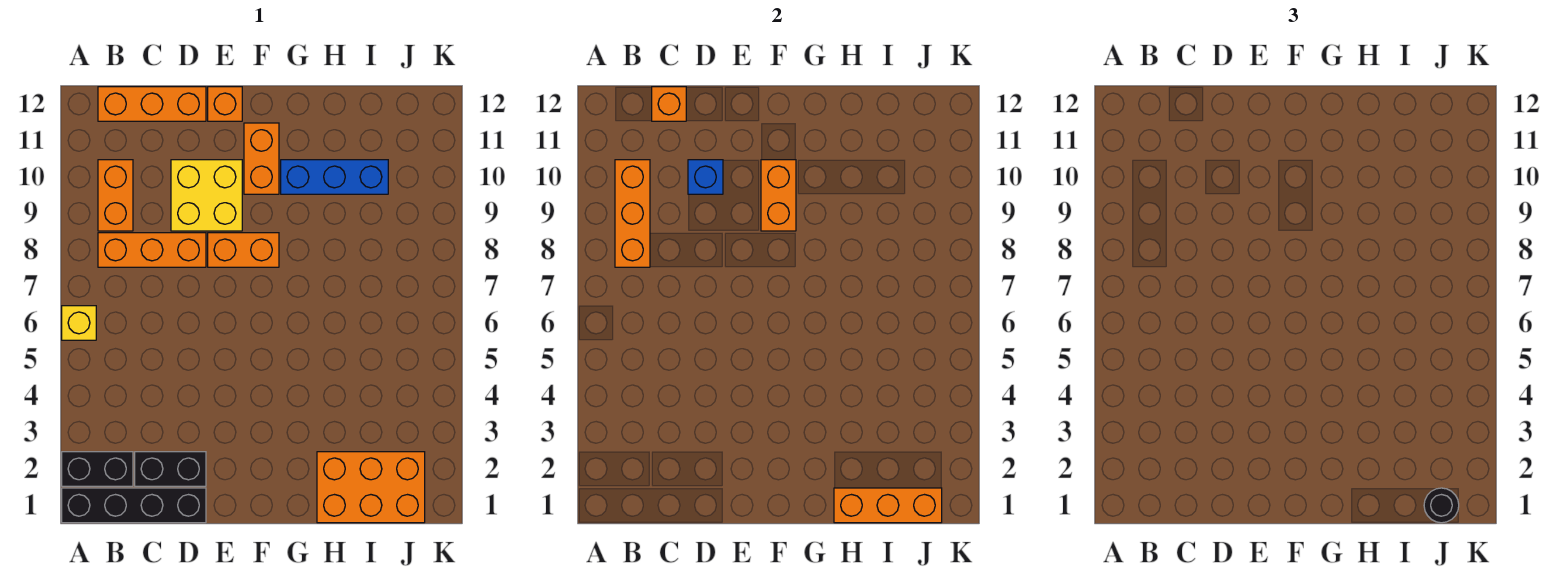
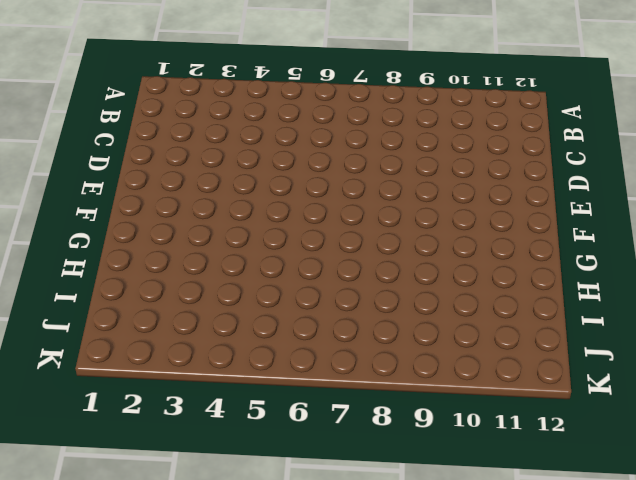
none -> black 1x4 brick [62,488,206,523]
none -> black 1x2 brick [62,452,133,486]
none -> yellow 1x1 brick [62,306,96,340]

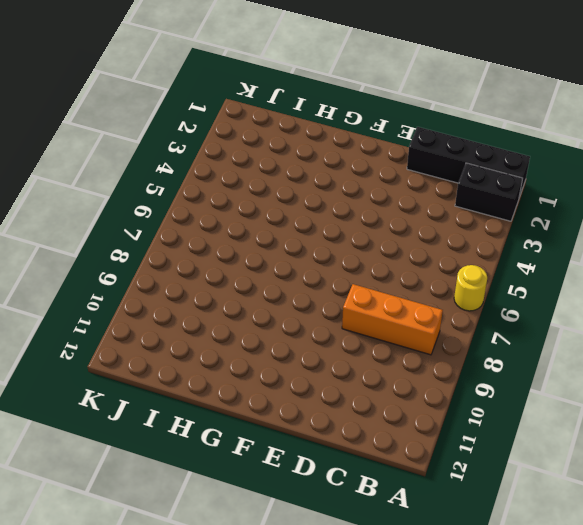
yellow 1x1 round brick [454,265,487,311] -> yellow 1x1 brick [62,306,96,340]
none -> orange 1x2 brick [98,160,133,231]
none -> orange 1x3 brick [98,87,206,121]
none -> black 1x2 brick [135,452,206,486]

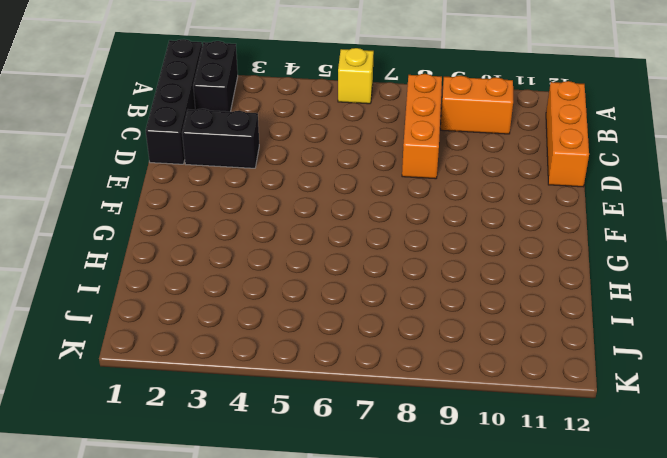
black 1x2 brick [182,109,259,168] -> black 1x2 brick turned to [135,452,206,486]
none -> yellow 2x2 brick [171,160,242,231]
none -> orange 1x2 brick [208,233,279,267]
none -> orange 1x1 brick [208,87,242,121]

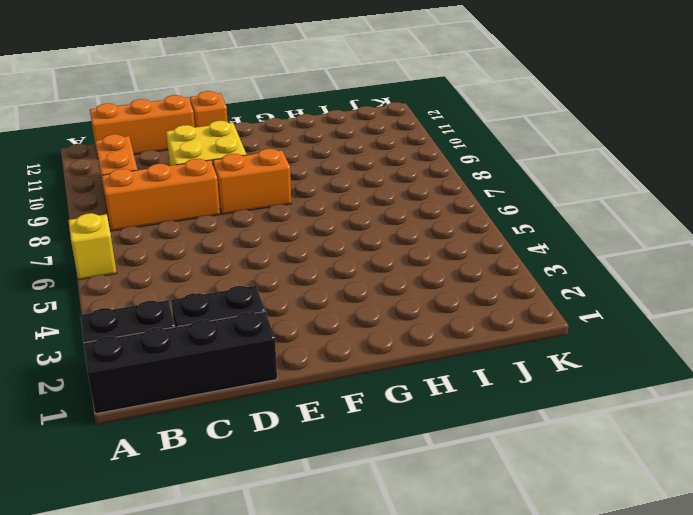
none -> orange 1x2 brick [244,123,279,194]
none -> blue 1x3 brick [281,160,388,194]
none -> orange 2x3 brick [317,452,425,523]

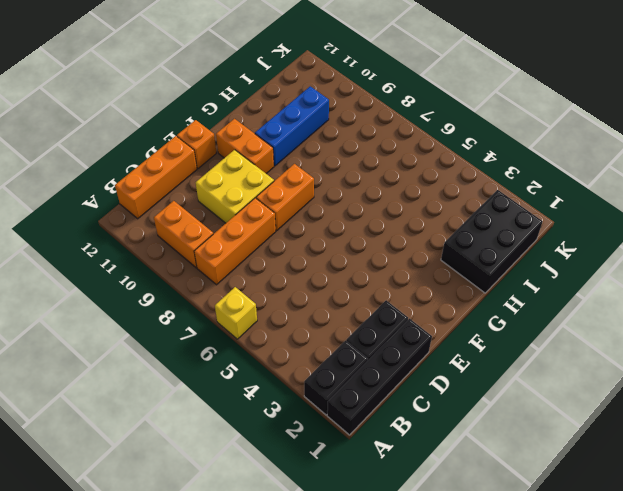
black 2x3 brick [441,190,543,293] -> orange 2x3 brick [317,452,425,523]
none -> orange 1x3 brick [615,160,650,267]
none -> orange 1x1 brick [652,87,686,121]
none -> blue 1x1 brick [688,160,723,194]

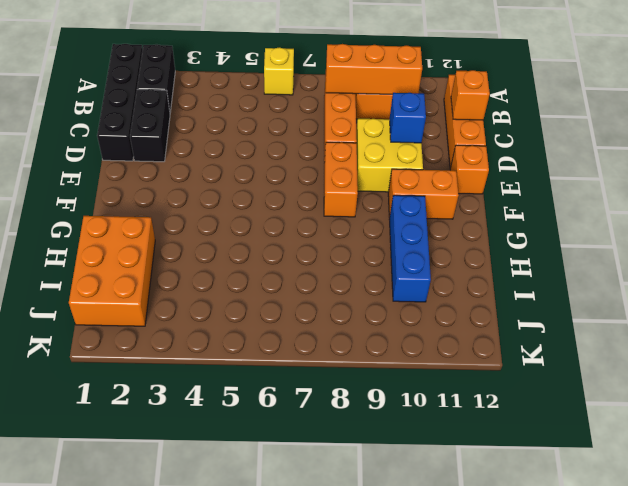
none -> orange 1x2 brick [761,160,796,231]
none -> orange 1x3 brick [834,488,942,523]
none -> black 1x1 round brick [1424,488,1459,523]

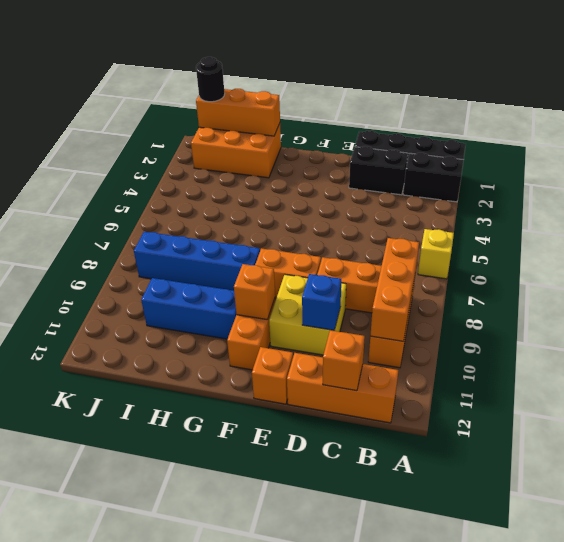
orange 1x1 brick [234,264,275,320] -> orange 1x2 brick [761,160,796,231]
blue 1x4 brick [134,232,260,291] -> none

